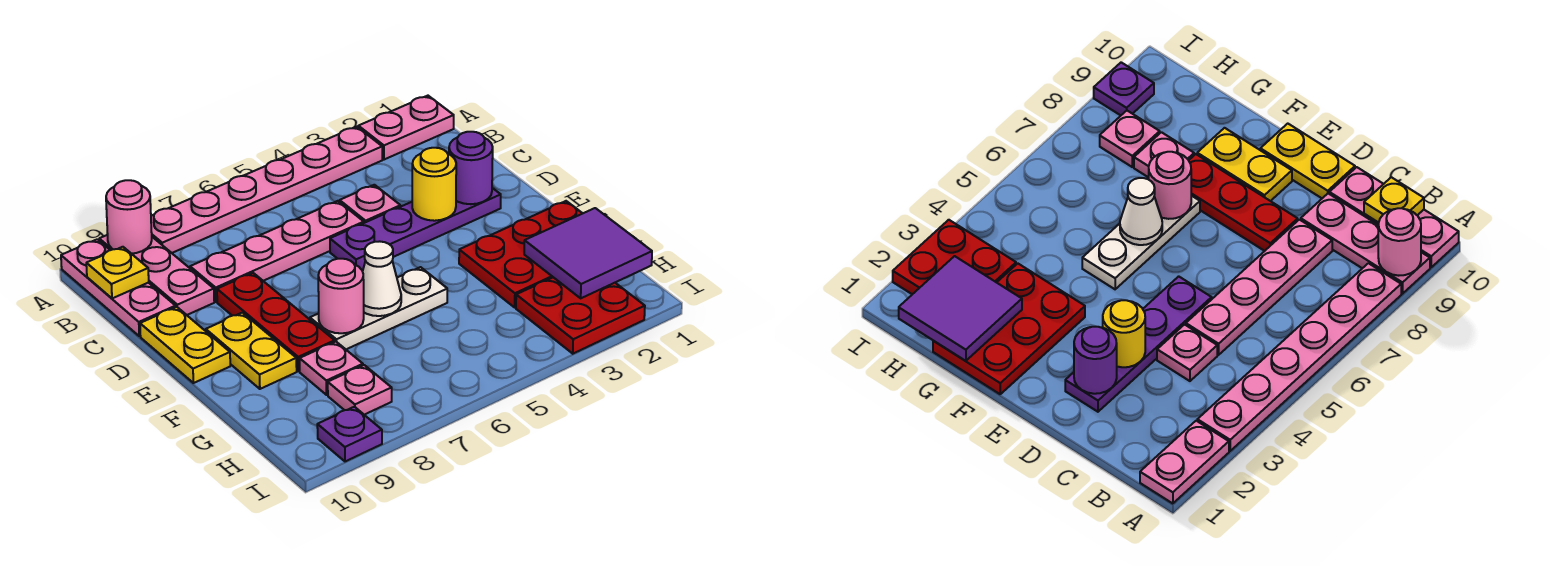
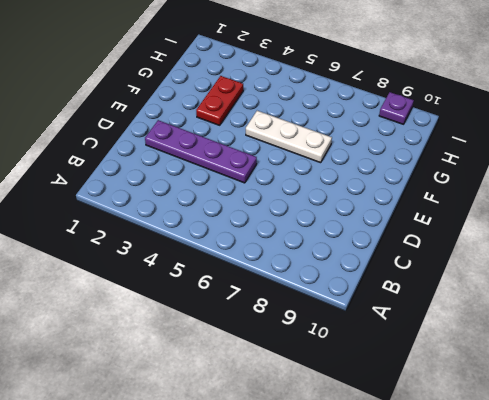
red 1x2 plate [196,76,243,125] -> red 2x3 plate [459,201,583,307]
none -> pink 1x2 plate [358,96,454,160]
none -> pink 1x6 plate [151,126,382,253]
none -> pink 1x3 plate [99,235,214,315]

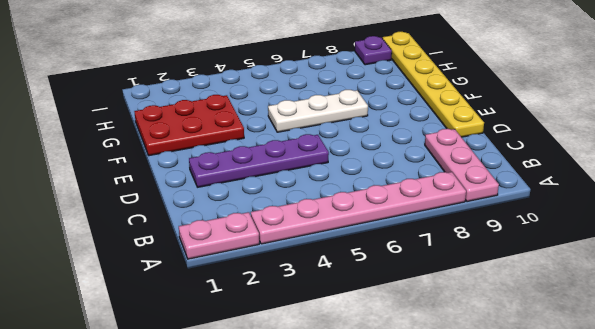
yellow 1x6 plate [382,32,484,137] -> yellow 1x2 plate [140,307,230,383]
none -> pink 1x3 plate [61,239,176,336]
none -> pink 1x1 plate [340,185,400,223]
none -> pink 1x4 plate [190,201,364,302]

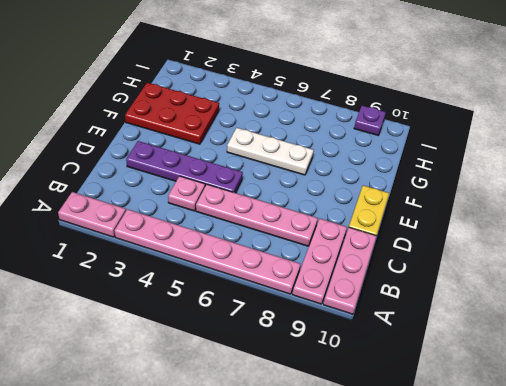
none -> red 1x3 plate [217,273,335,371]
none -> yellow 1x2 plate [206,313,297,389]
none -> pink 1x1 plate [300,342,363,395]

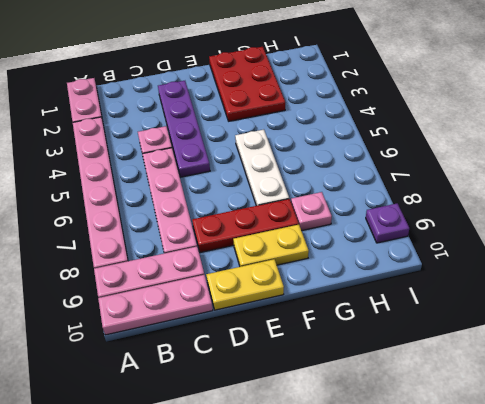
none -> red 2x2 plate [516,277,645,354]
none -> pink 1x1 plate [328,365,392,415]
none -> pink 1x1 round brick [106,180,152,254]

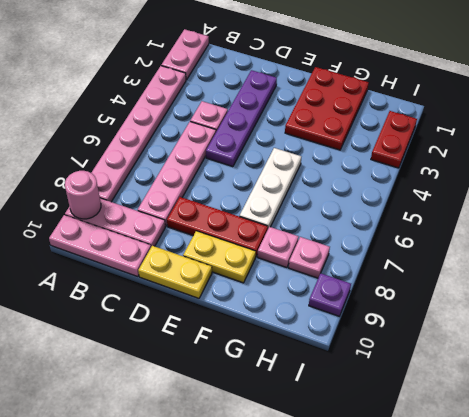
red 1x2 plate [371,111,417,168] -> red 2x2 plate [516,277,645,354]
none -> yellow 1x1 plate [86,247,149,298]
none -> purple 1x1 round brick [449,132,493,204]
none -> yellow 1x1 round brick [412,148,456,221]

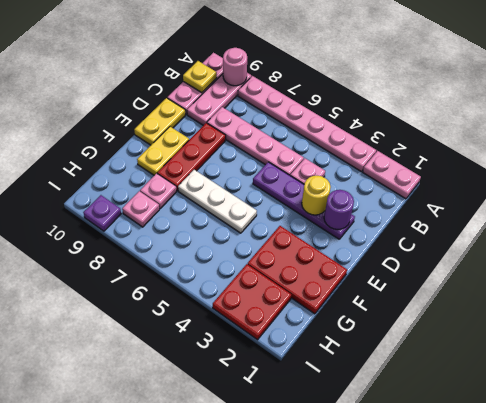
none -> white 1x1 cone [363,241,401,316]
none -> pink 1x1 round brick [318,259,364,333]
none -> purple 2x2 tile [524,208,652,298]

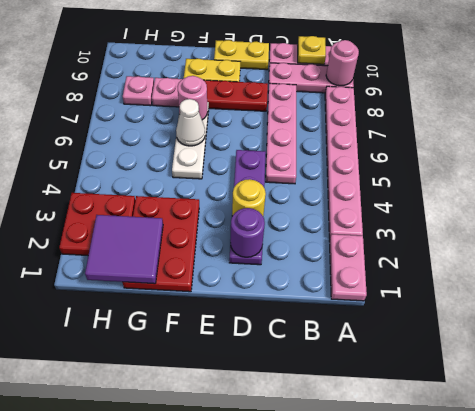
none -> pink 1x1 plate [340,185,400,223]
none -> purple 1x1 plate [317,407,382,461]

